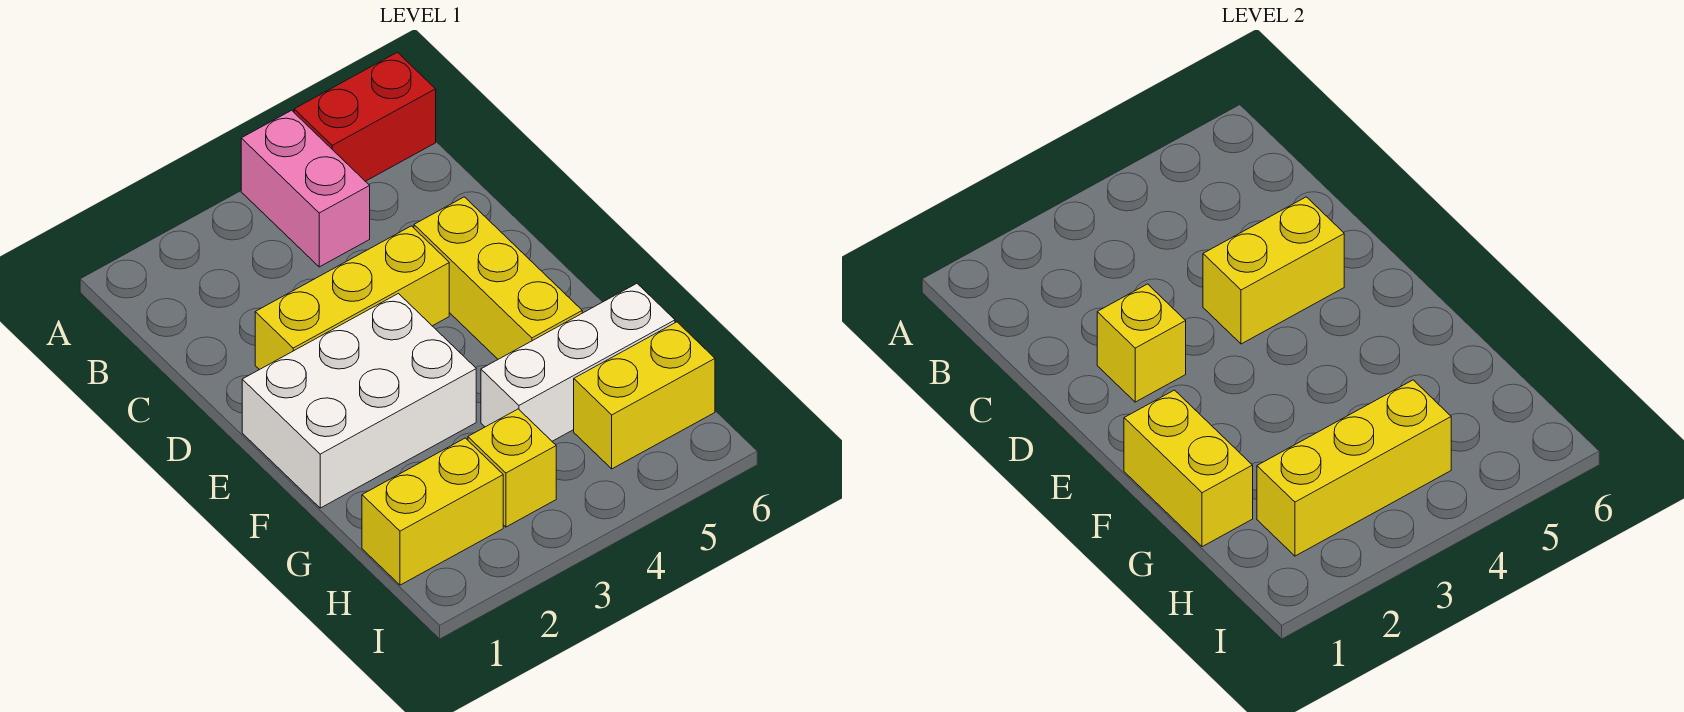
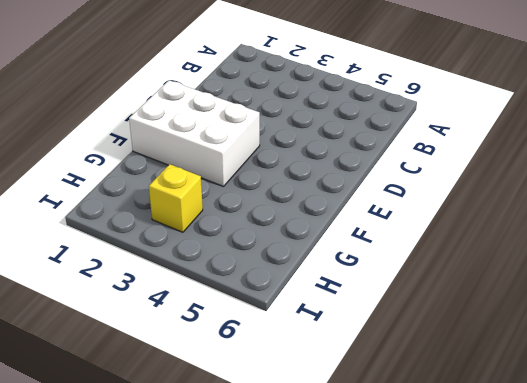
none -> pink 1x2 brick [241,110,370,267]
none -> red 1x2 brick [294,52,436,181]
none -> yellow 1x3 brick [255,226,449,370]

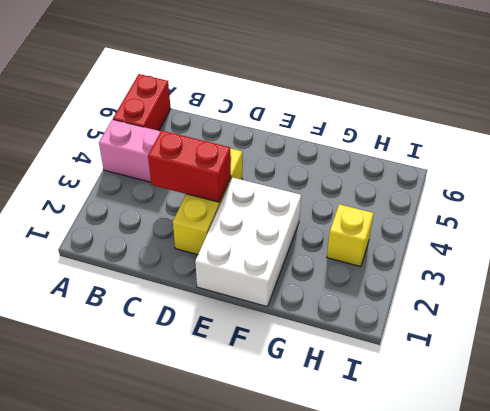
red 1x2 brick [148,131,231,202] -> none
none -> yellow 1x3 brick [414,197,582,359]
none -> white 1x3 brick [481,284,675,441]
none -> yellow 1x2 brick [362,438,503,585]

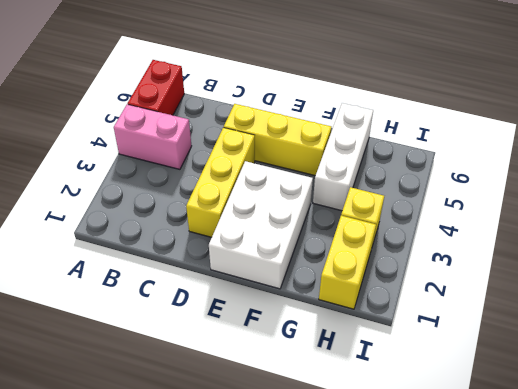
none -> yellow 1x2 brick [574,322,715,469]
none -> yellow 1x1 brick [1097,284,1186,402]
none -> yellow 1x2 brick [1203,197,1344,344]

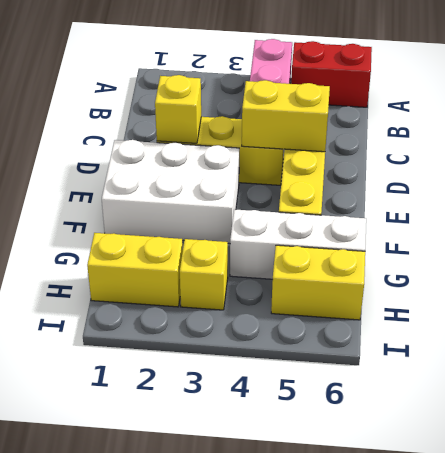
none -> yellow 1x2 brick [1124,390,1253,547]
none -> yellow 1x3 brick [1257,380,1451,556]

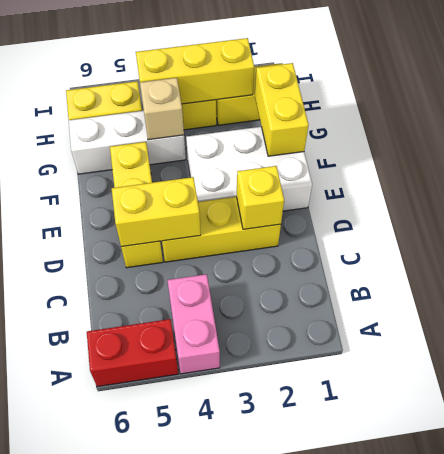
tan 1x1 brick [140,78,184,140] -> none

